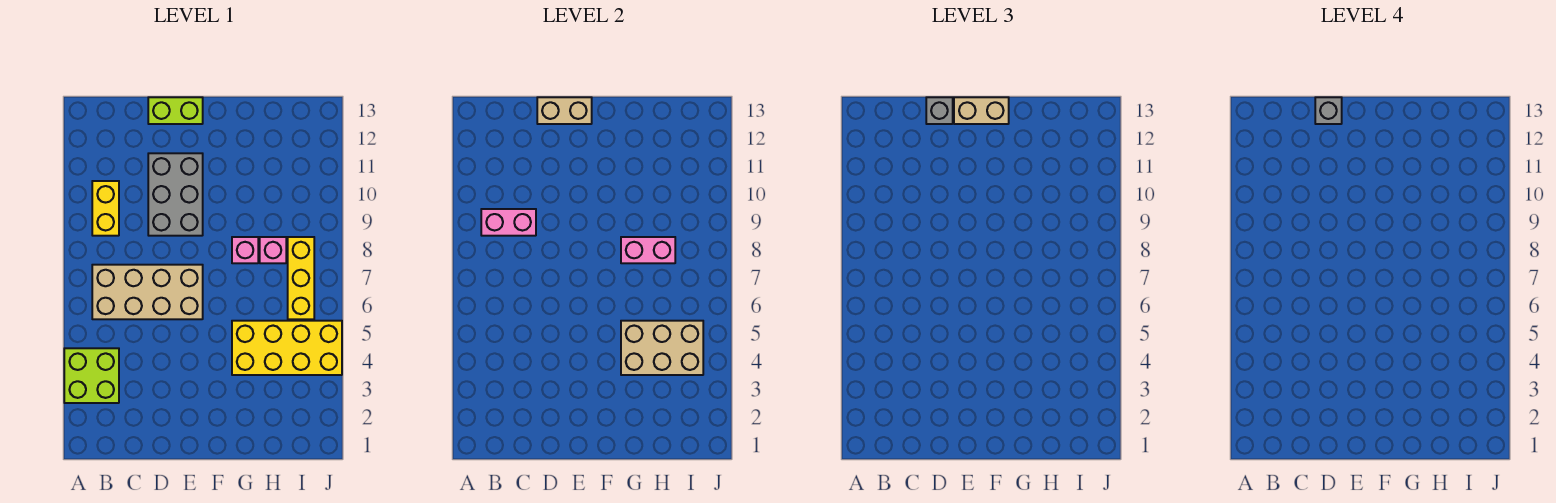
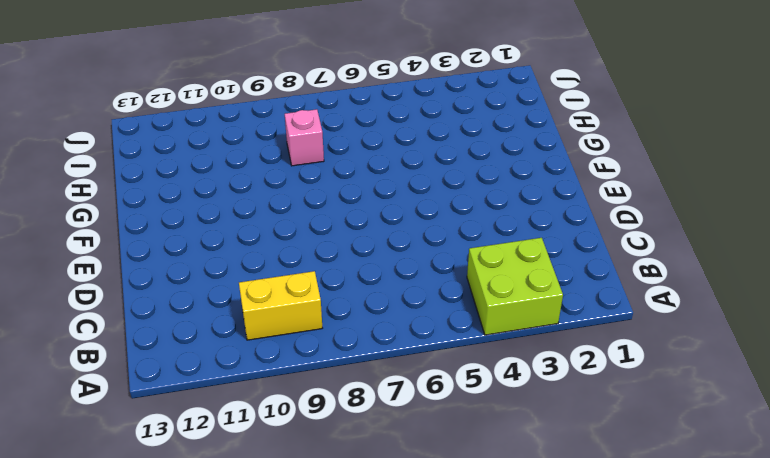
none -> tan 2x4 brick [92,265,203,319]
none -> grey 2x3 brick [148,153,203,236]
none -> lime 1x2 brick [148,97,203,124]

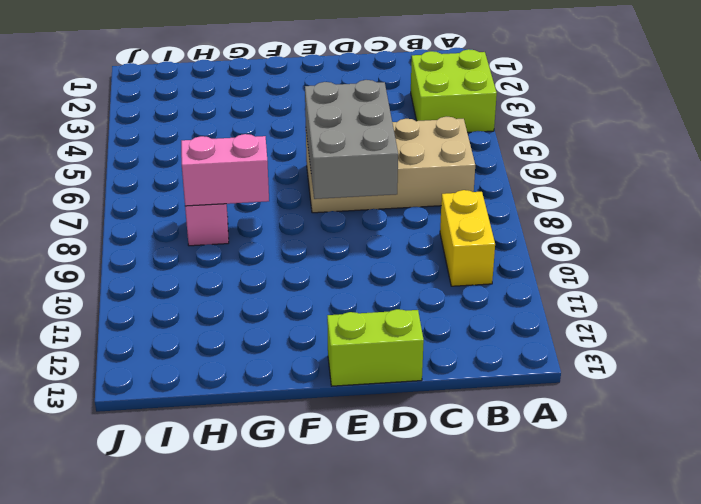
grey 2x3 brick [305,80,398,199] -> grey 2x3 brick moved to [148,153,203,236]
none -> yellow 2x4 brick [232,321,342,375]
none -> pink 1x1 brick [232,237,258,263]
none -> yellow 1x3 brick [288,237,314,319]

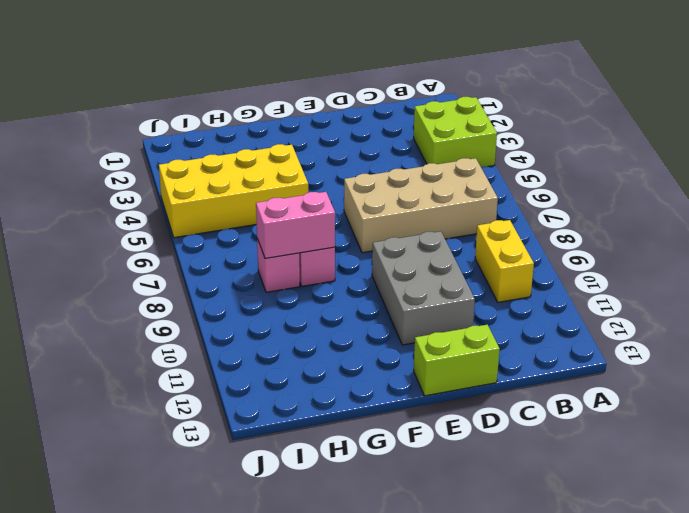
none -> yellow 1x3 brick [288,237,314,319]
none -> pink 1x2 brick [481,209,536,236]
none -> tan 1x2 brick [537,97,592,124]

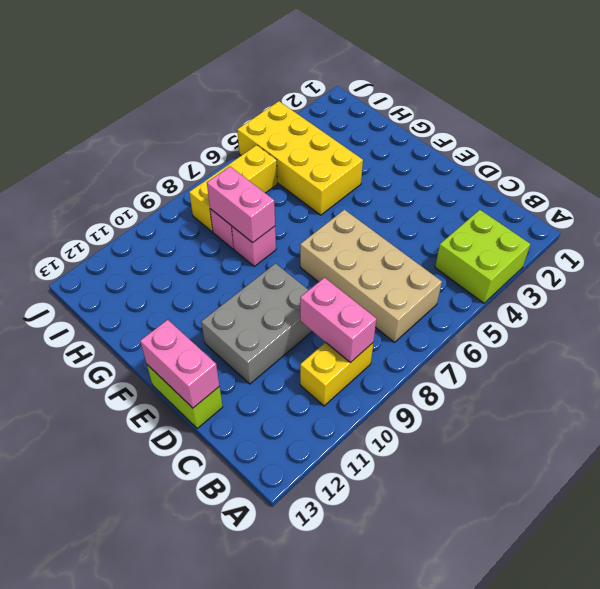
pink 1x2 brick [140,320,219,408] -> tan 1x2 brick [537,97,592,124]
none -> tan 2x3 brick [621,321,703,375]
none -> grey 1x1 brick [926,97,953,124]
none -> tan 1x2 brick [954,97,1009,124]

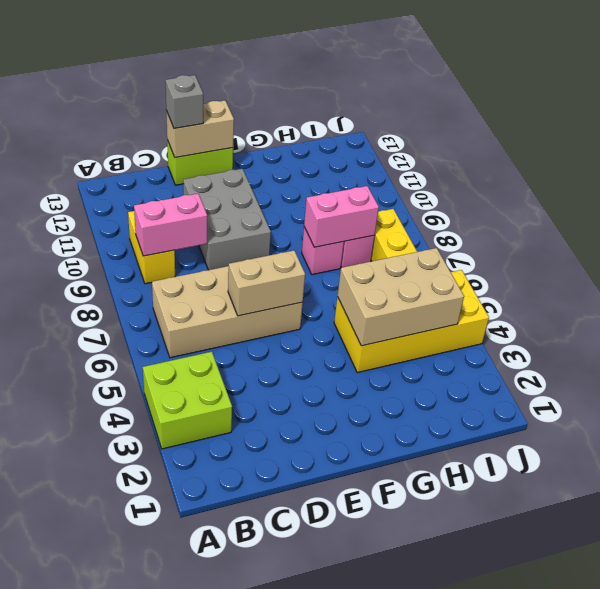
tan 1x2 brick [228,251,305,316] -> tan 1x2 brick moved to [954,97,1009,124]
none -> grey 1x1 brick [1315,97,1342,124]

